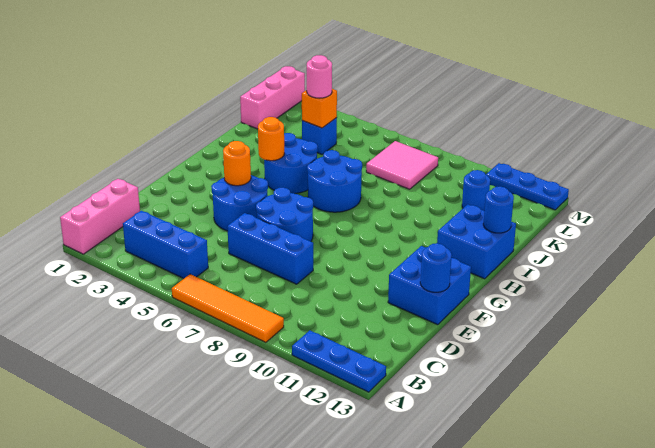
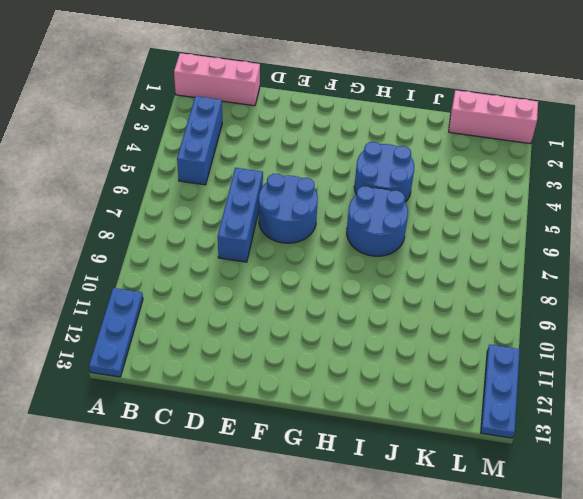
none -> orange 1x4 tile [172,274,284,342]
none -> blue 2x2 round brick [211,175,268,231]
none -> blue 2x2 brick [388,246,471,325]

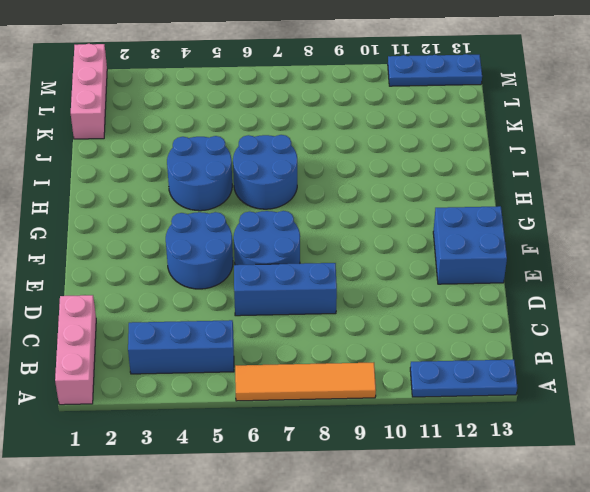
none -> blue 2x2 brick [437,204,516,279]
none -> blue 1x1 brick [302,118,337,154]
none -> pink 2x2 tile [366,141,438,189]

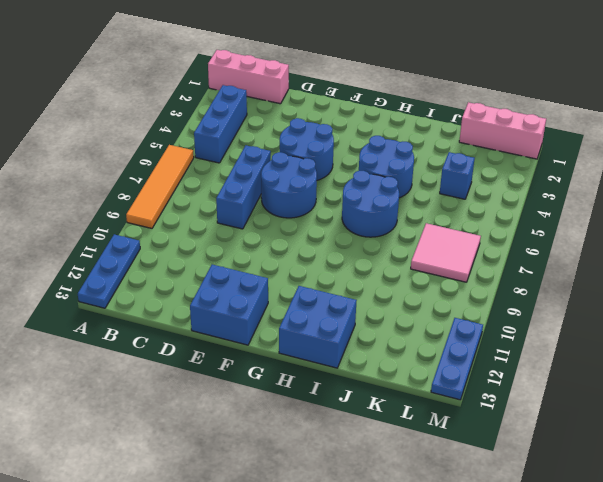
none -> blue 1x1 round brick [462,170,490,211]
none -> blue 1x1 round brick [420,243,452,292]
none -> orange 1x1 round brick [223,141,251,186]

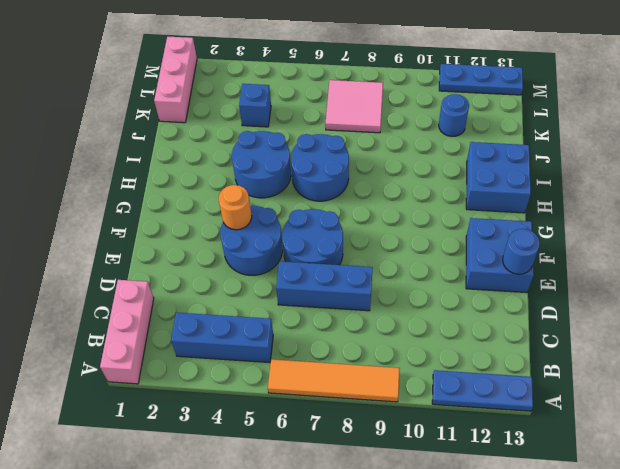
none -> orange 1x1 round brick [258,117,284,161]
none -> blue 1x1 round brick [483,187,514,233]
none -> orange 1x1 brick [302,89,337,128]

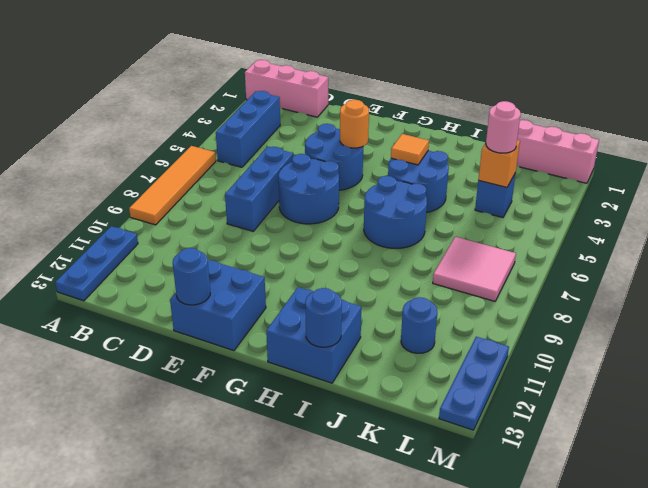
orange 1x1 tile [391,134,429,165] -> orange 1x1 round brick [258,117,284,161]

